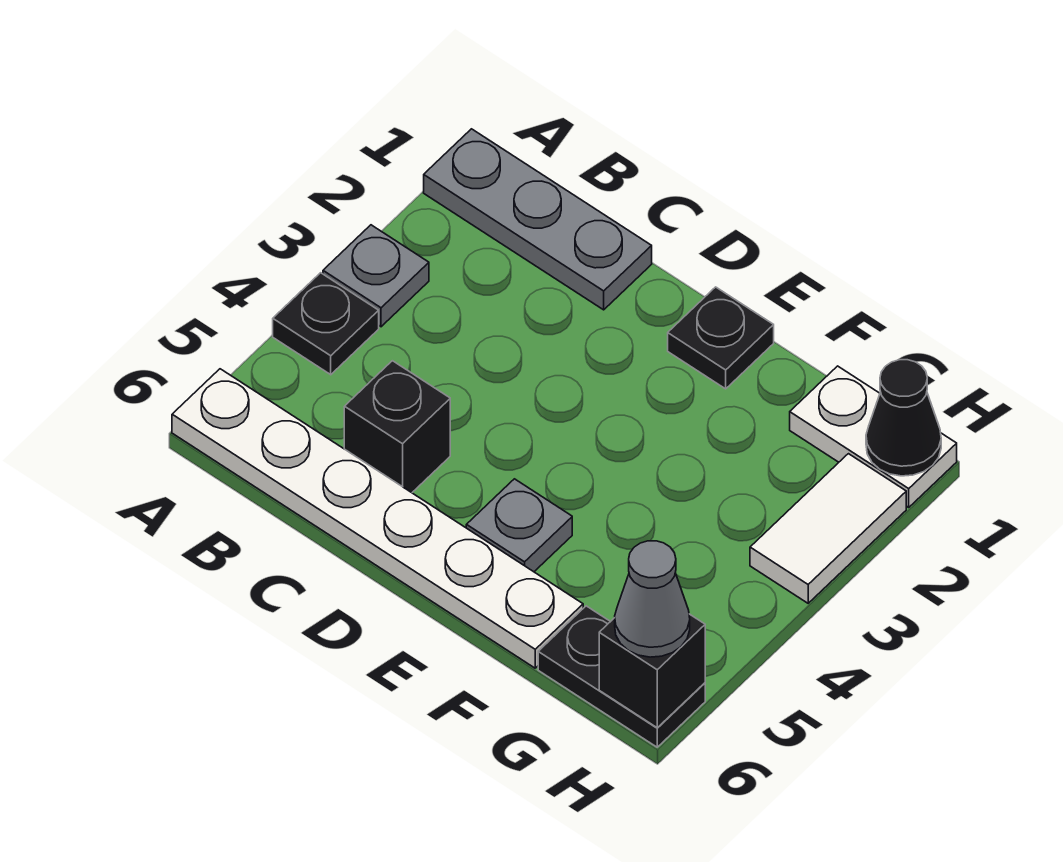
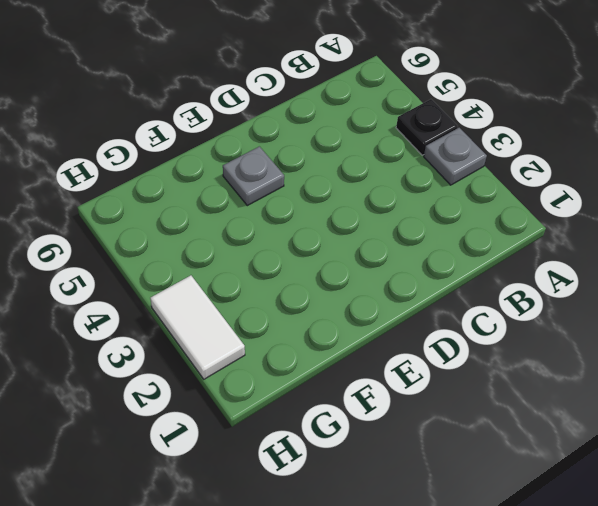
none -> grey 1x3 plate [424,129,652,310]
none -> white 1x6 plate [172,369,583,668]
none -> black 1x1 brick [344,361,450,493]

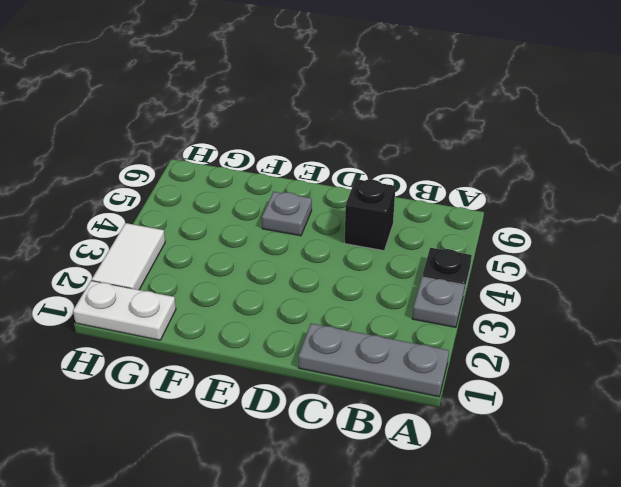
none -> white 1x6 plate [172,369,583,668]
none -> black 1x1 plate [668,287,774,389]
none -> black 1x2 plate [538,606,705,747]

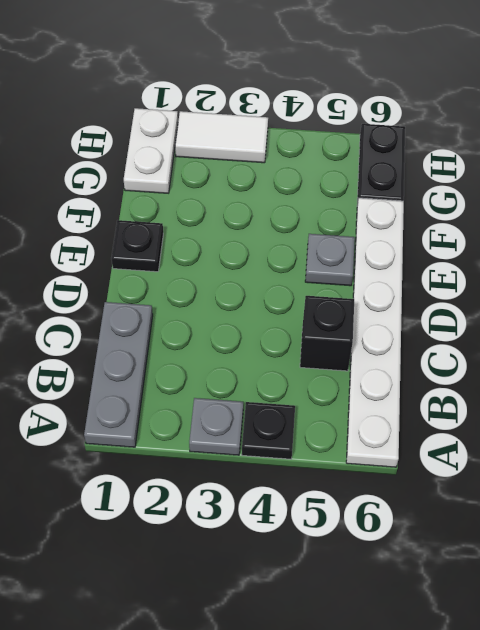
none -> black 1x1 cone [866,360,941,476]
none -> black 1x1 brick [599,614,705,728]
none -> grey 1x1 cone [615,541,690,657]

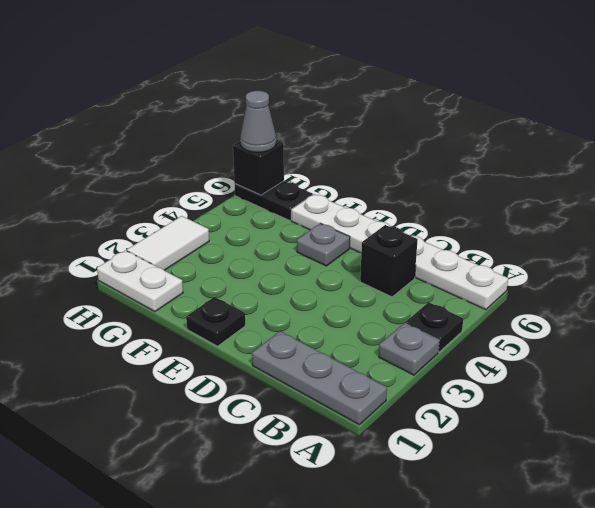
none -> black 1x1 cone [866,360,941,476]

